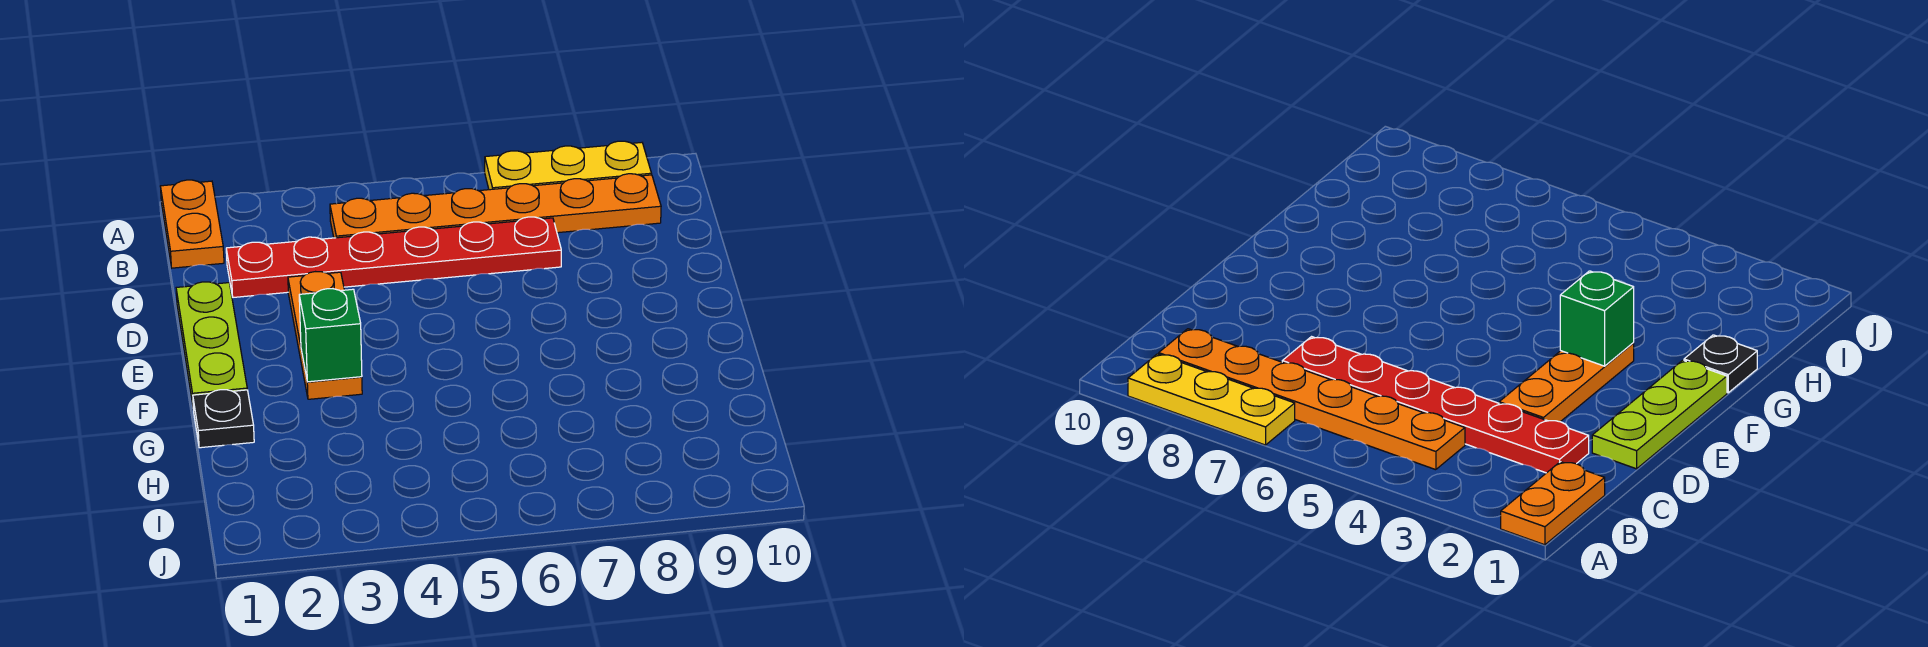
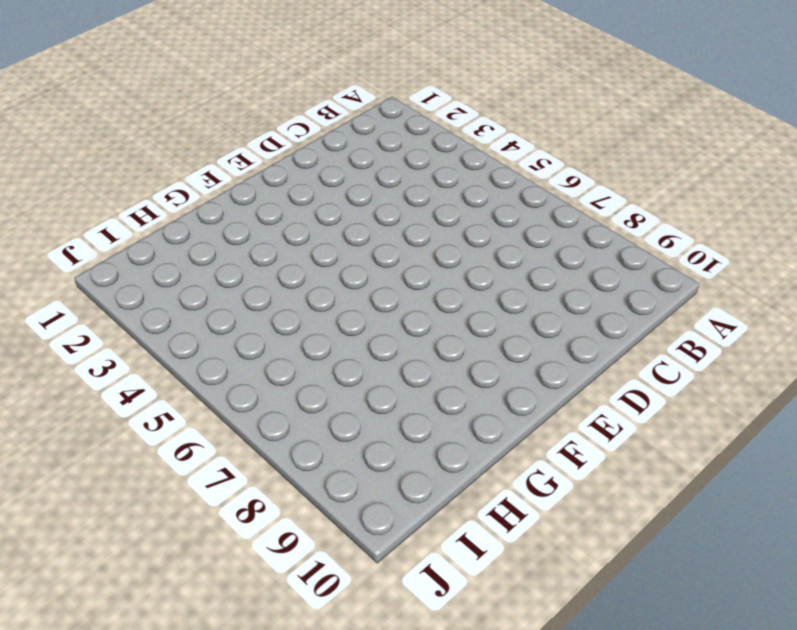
none -> orange 1x2 plate [160,180,224,268]
none -> yellow 1x3 plate [485,141,651,190]

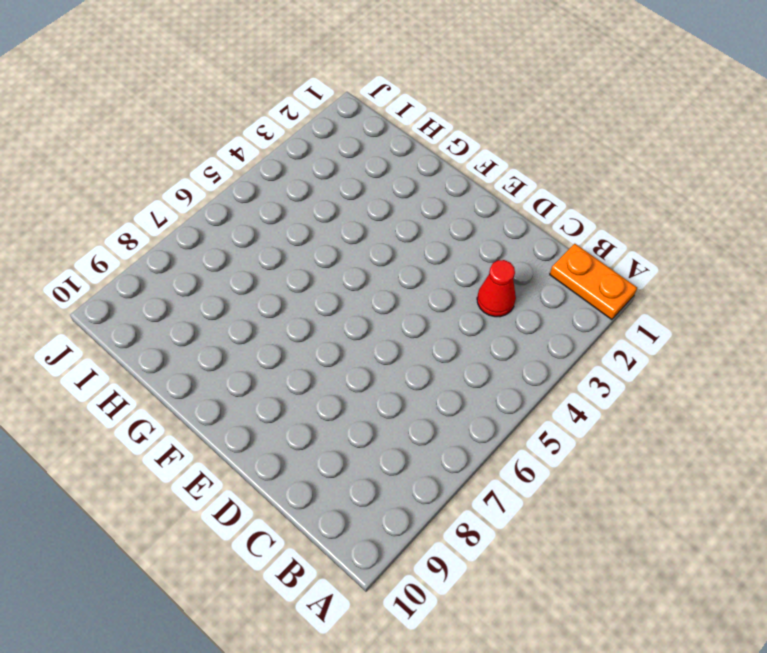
red 1x1 cone [477,260,516,317] -> red 1x6 plate [226,217,561,297]
none -> yellow 1x3 plate [485,141,651,190]
none -> orange 1x6 plate [330,174,661,238]

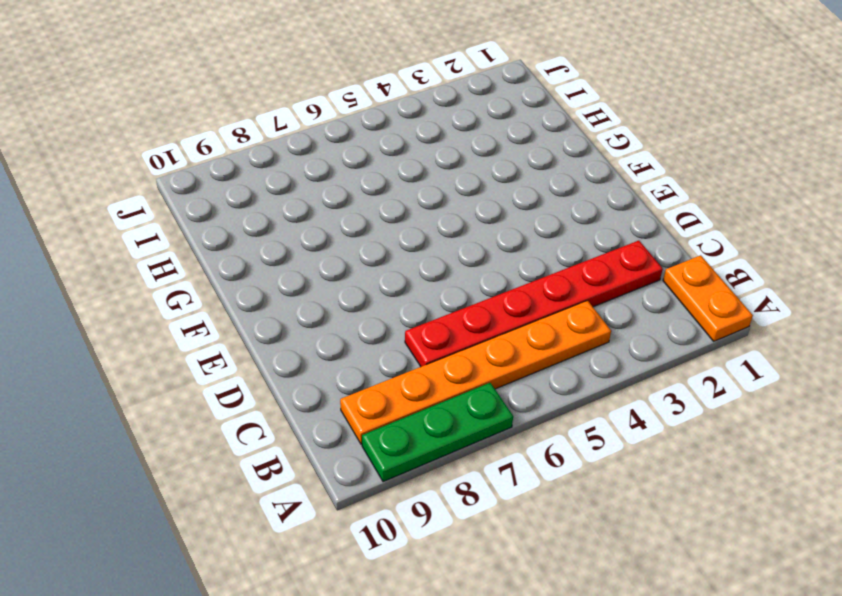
green 1x3 plate [362,383,513,482] -> yellow 1x3 plate [485,141,651,190]
none -> lime 1x3 plate [176,282,247,410]
none -> orange 1x3 plate [288,272,362,399]

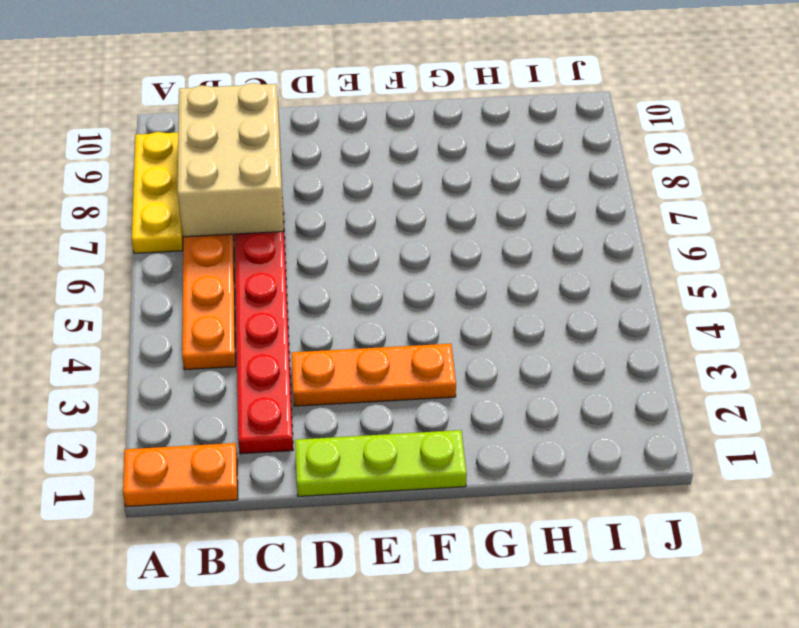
tan 2x3 brick [178,83,284,237] -> none
none -> black 1x1 plate [193,390,254,448]
none -> green 1x1 brick [299,289,362,382]

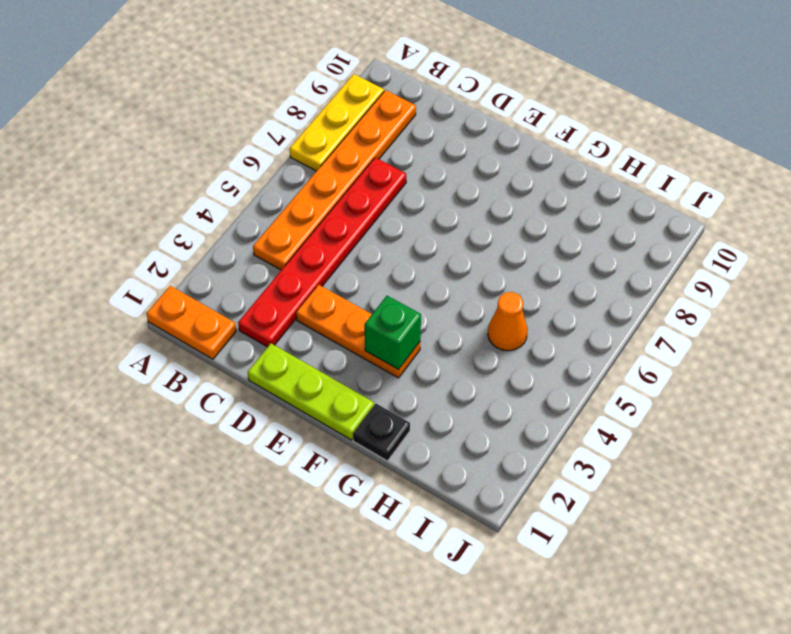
orange 1x1 cone [488,292,527,351] -> none

